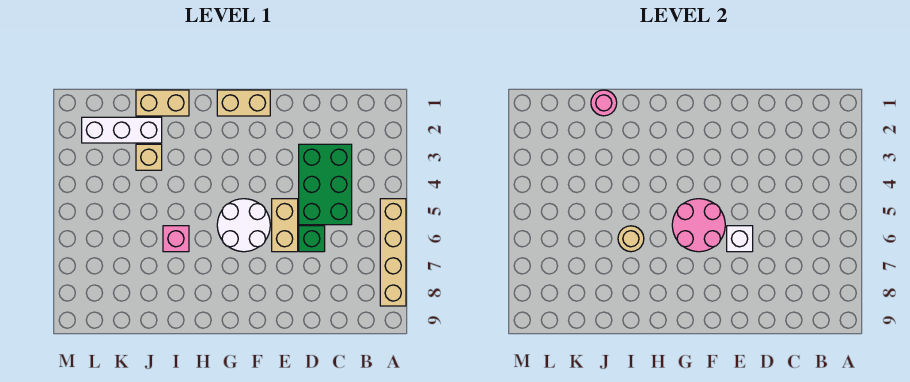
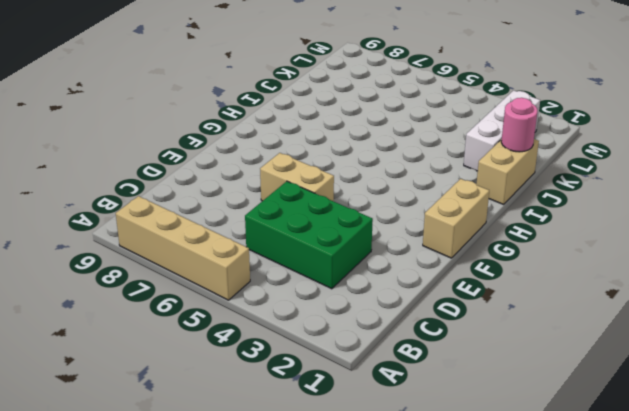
none -> green 1x1 brick [299,226,325,252]
none -> white 2x2 round brick [217,199,270,252]
none -> pink 1x1 brick [163,226,189,252]

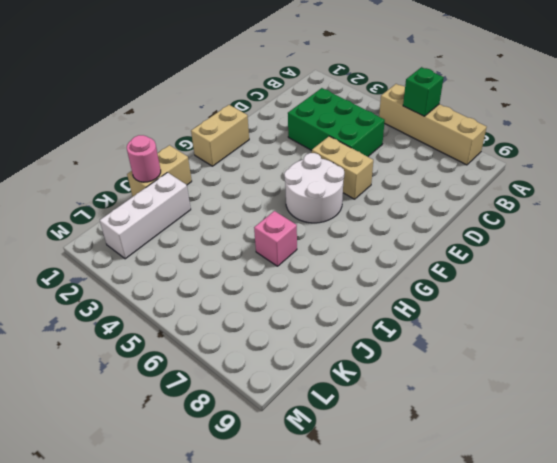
green 1x1 brick [403,67,444,116] -> green 1x1 brick moved to [299,226,325,252]
none -> tan 1x1 brick [136,144,162,170]
none -> white 1x1 brick [727,226,753,252]
none -> pink 2x2 round brick [672,199,725,252]

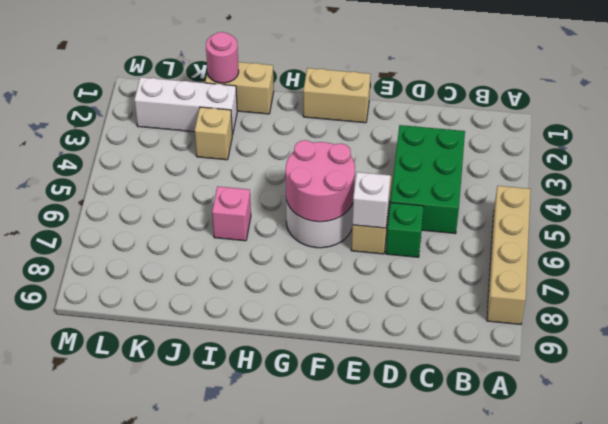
none -> tan 1x1 round brick [618,226,644,252]

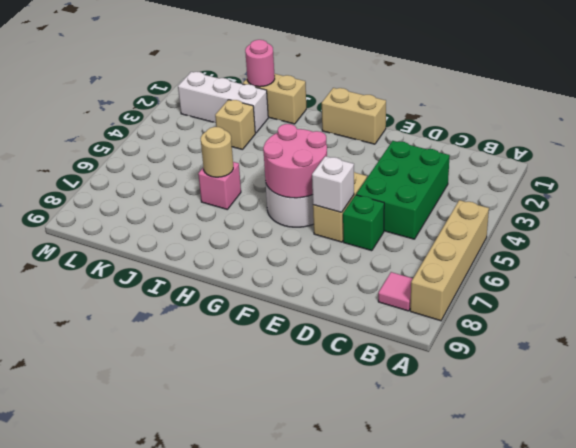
pink 1x1 tile [378,272,413,311] -> none

